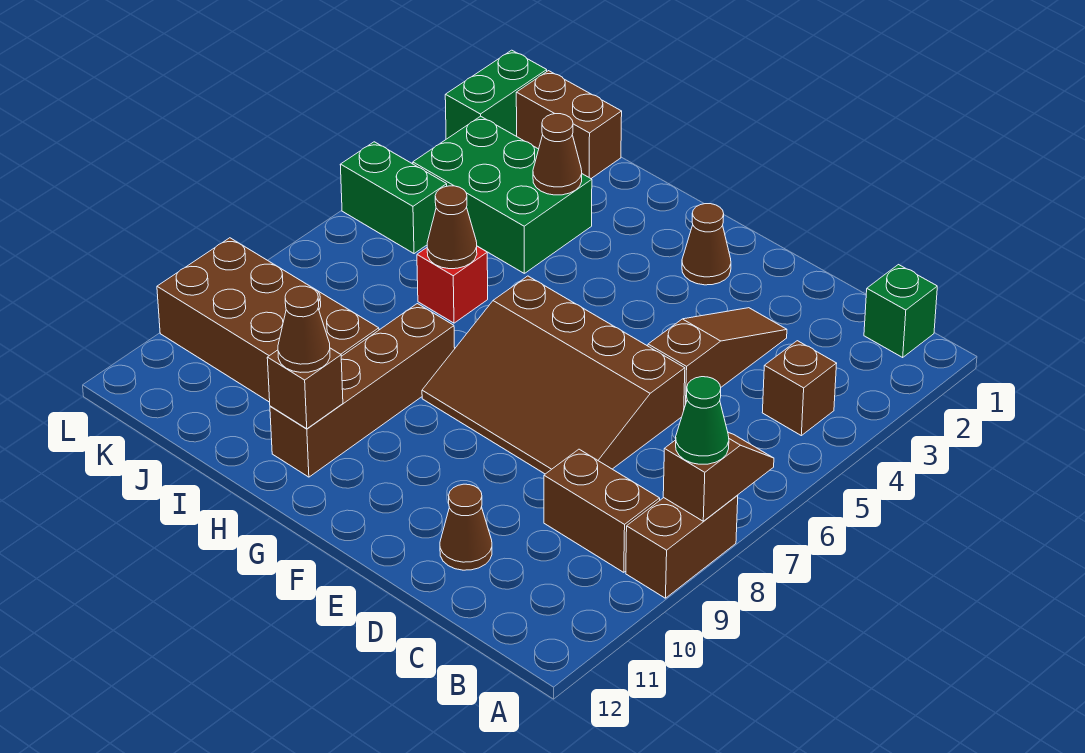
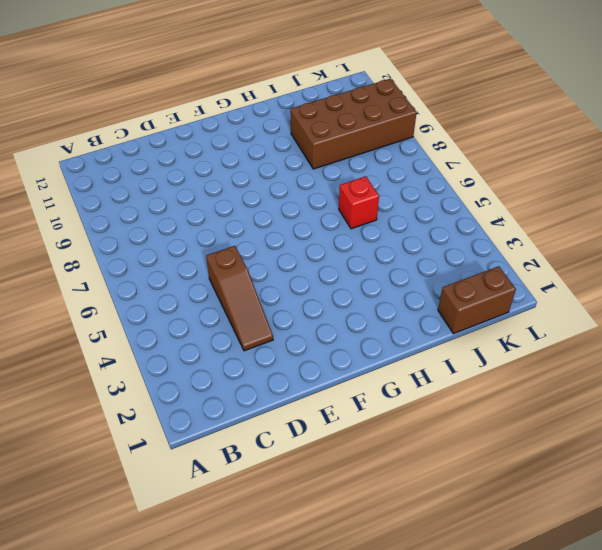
none -> brown 1x2 brick [626,495,738,598]
none -> green 1x1 brick [864,265,937,357]
none -> brown 1x1 brick [762,341,837,436]

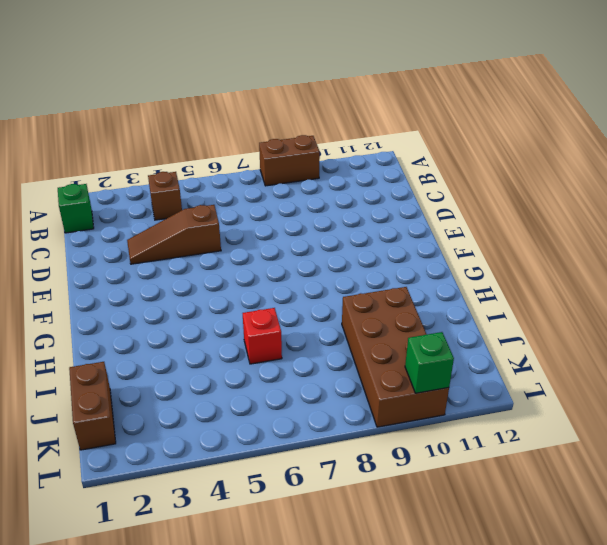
green 1x1 brick [405,332,454,393] -> none
none -> brown 1x2 brick [544,449,660,572]
none -> brown 3x4 slope [422,276,685,474]
none -> brown 1x1 cone [440,484,492,570]

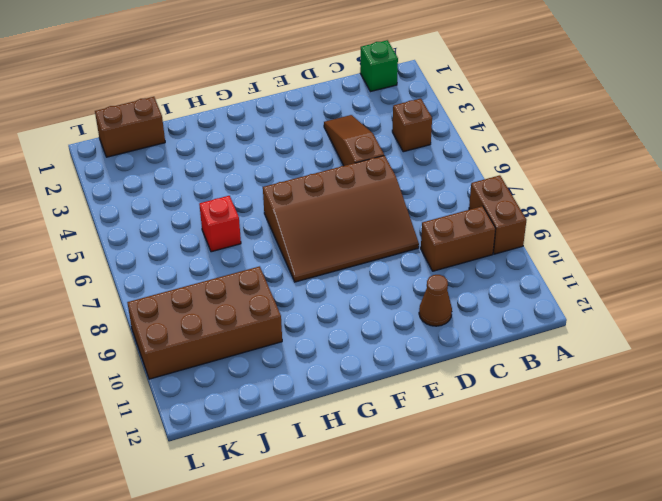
none -> brown 1x1 cone [682,204,731,285]
none -> brown 1x4 brick [270,304,455,477]
none -> green 2x3 brick [413,116,592,273]

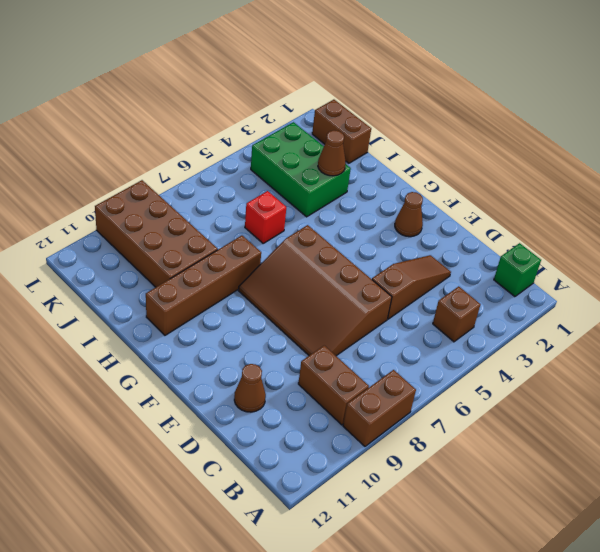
none -> green 1x2 brick [340,142,447,254]
none -> green 1x2 brick [445,50,547,139]
none -> brown 1x2 slope [663,432,774,521]

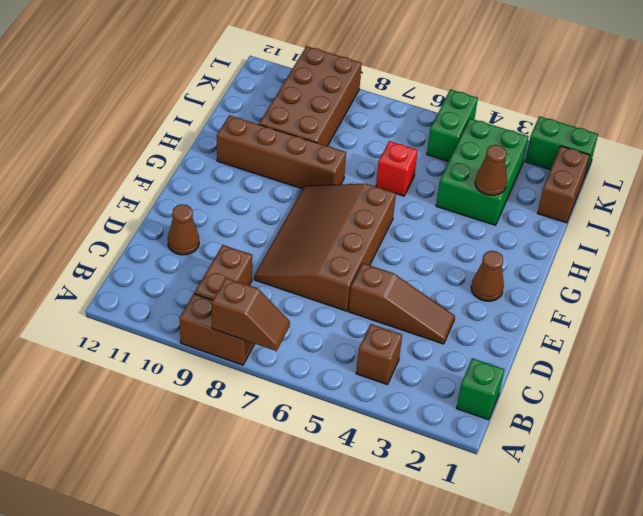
none -> brown 1x1 brick [267,348,343,429]
none -> brown 1x1 cone [427,186,477,269]
none -> green 1x1 cone [676,377,729,464]

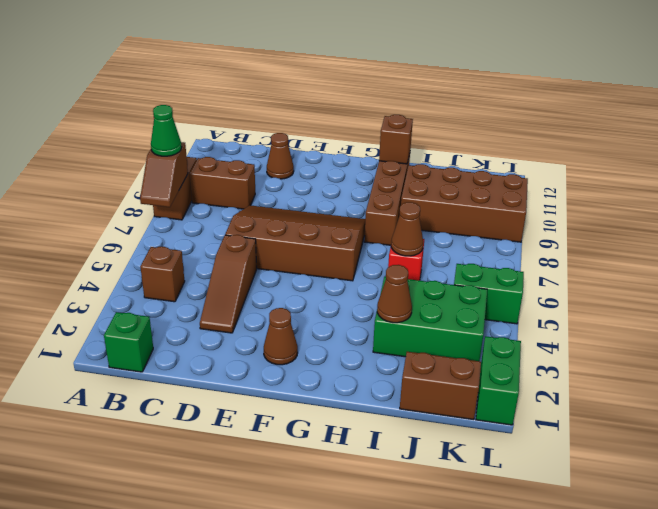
none -> brown 1x1 cone [278,286,330,372]

